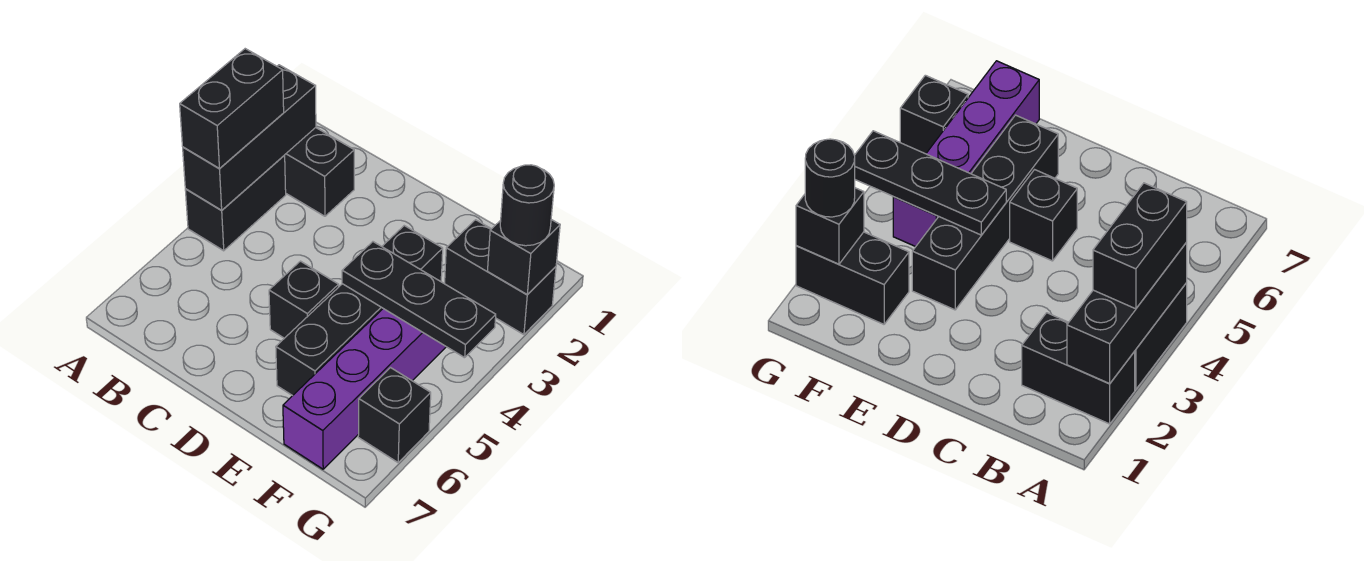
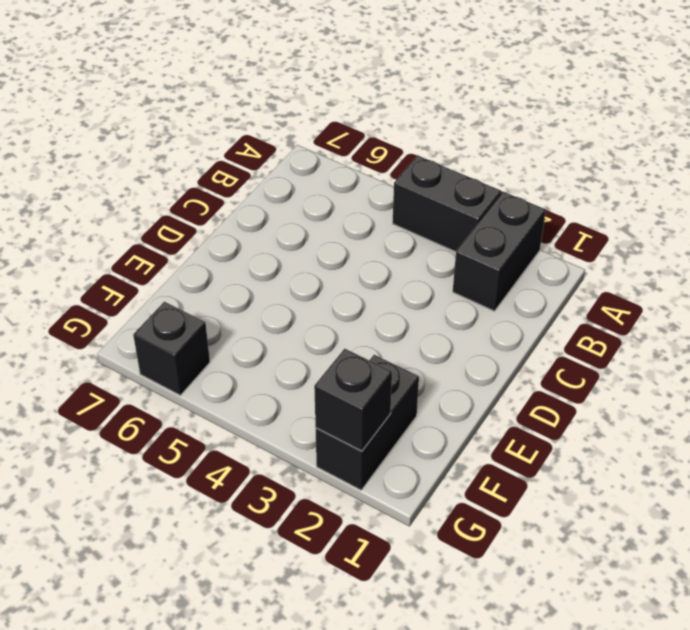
none -> black 1x1 brick [269,261,339,338]
none -> black 1x4 brick [276,226,443,396]
none -> purple 1x4 brick [283,309,446,469]

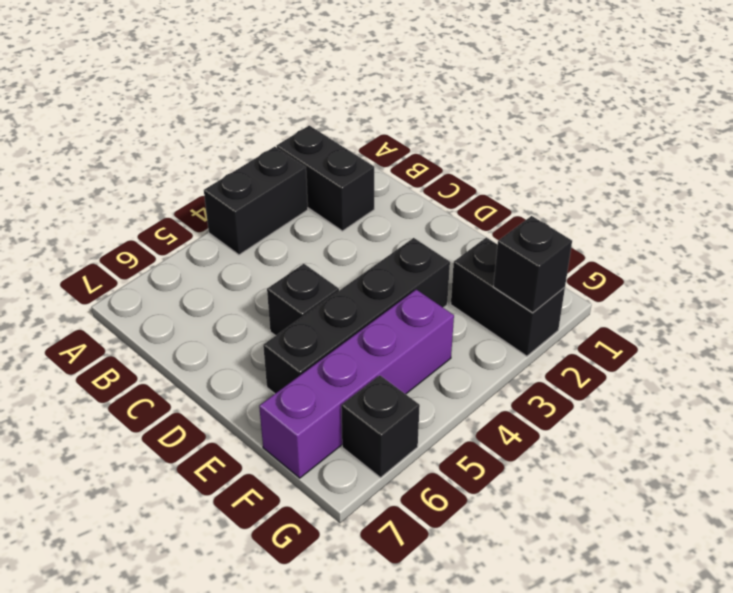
none -> black 1x3 brick [183,65,316,210]
none -> black 1x3 plate [342,242,496,358]
none -> black 1x2 brick [180,49,284,168]

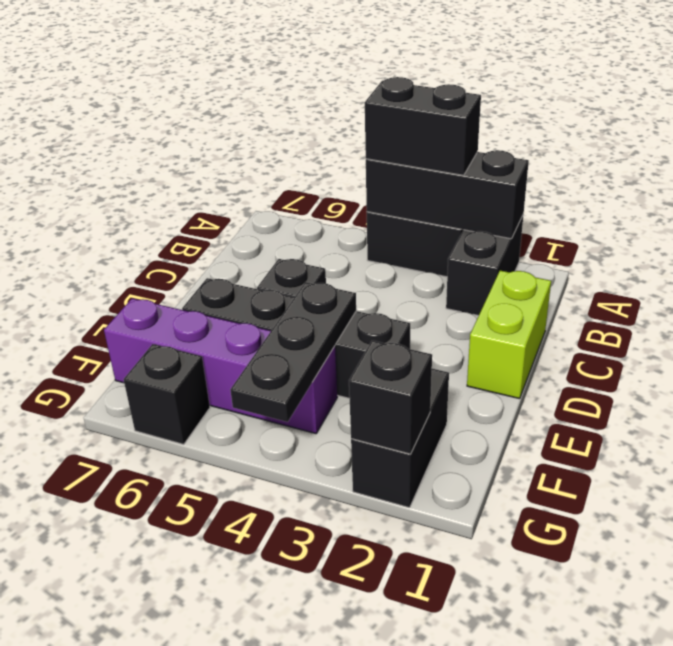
lime 1x2 brick [467,271,551,399] -> none
none -> black 1x1 round brick [500,165,554,246]

